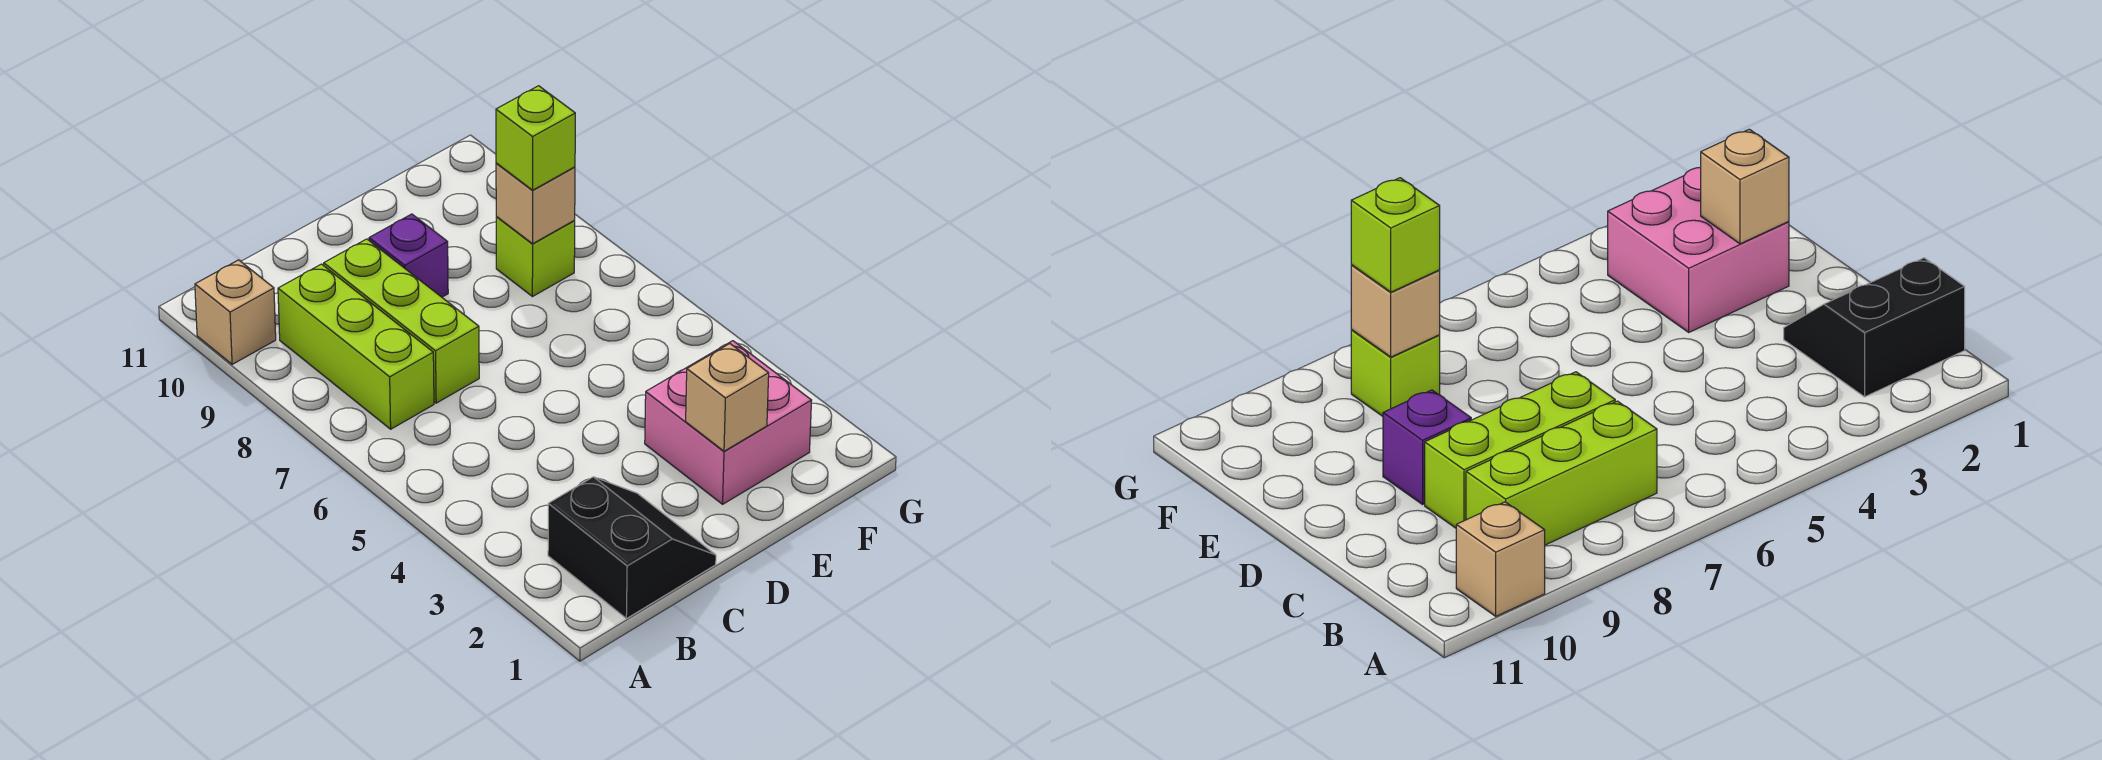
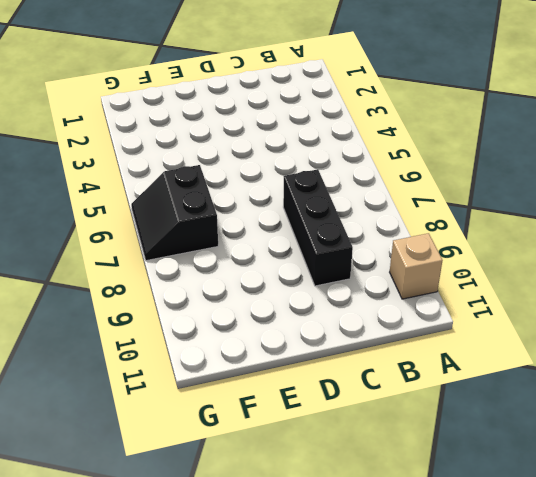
black 1x3 brick [283,169,353,286] -> lime 1x3 brick [324,239,479,403]
black 2x2 slope [131,165,218,261] -> black 2x2 slope moved to [548,477,716,619]
none -> lime 1x3 brick [278,264,434,429]
none -> purple 1x1 brick [369,214,448,297]

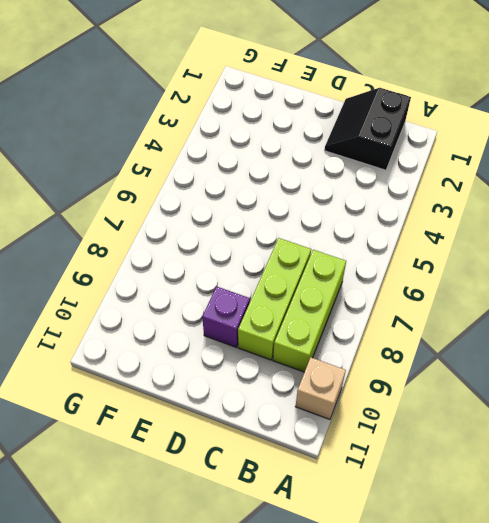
none -> pink 2x2 brick [645,341,812,504]
none -> lime 1x1 brick [496,217,575,297]

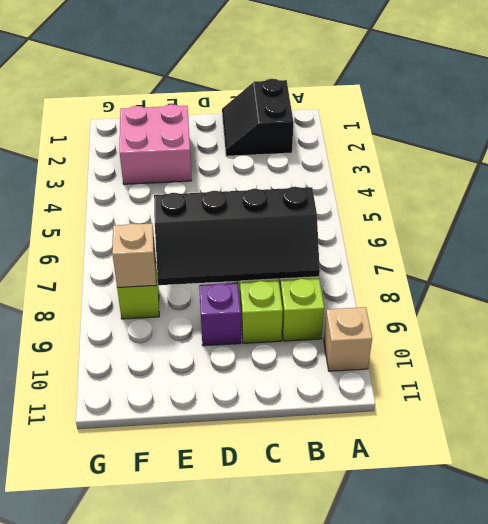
black 2x4 slope [154,187,320,285] -> none
none -> tan 1x1 brick [686,344,769,451]
none -> lime 1x1 brick [496,86,575,190]

